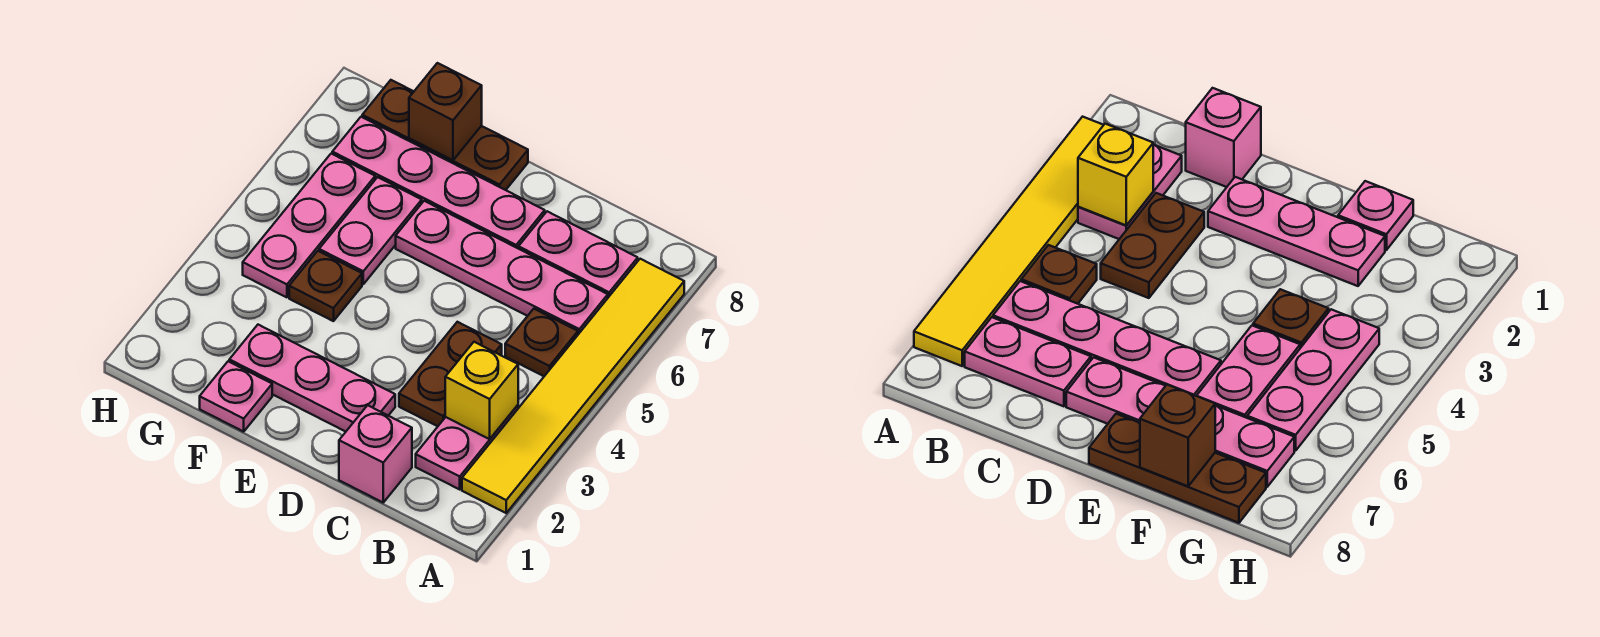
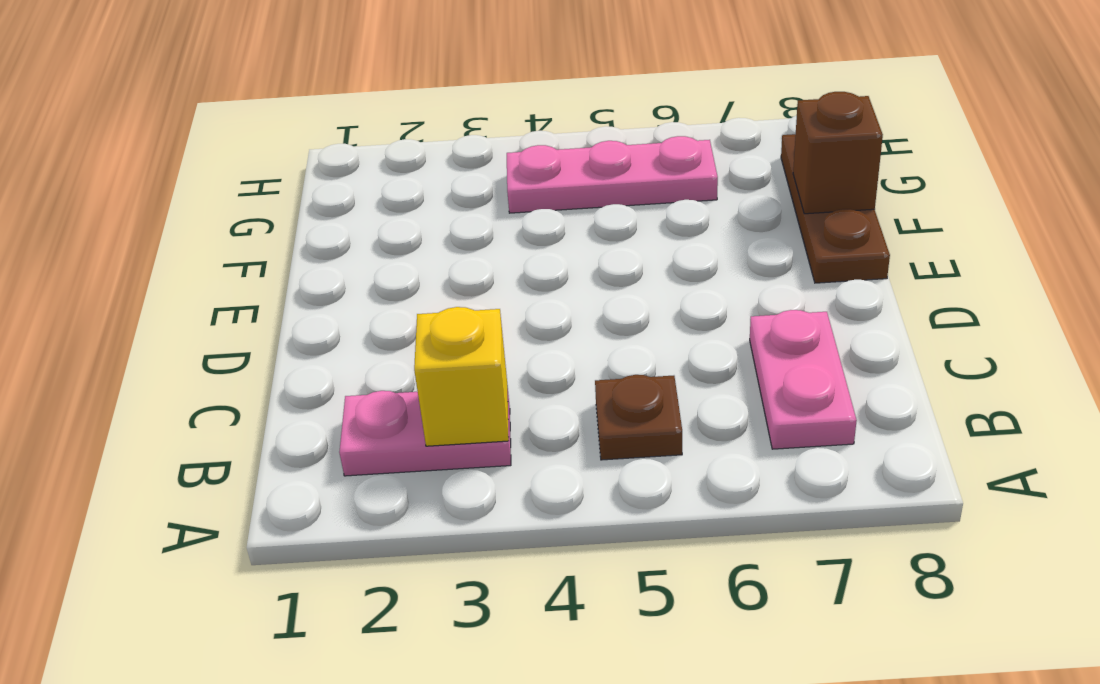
none -> yellow 1x6 tile [462,259,684,513]
none -> pink 1x4 plate [396,201,608,334]
none -> pink 1x1 brick [339,405,412,502]

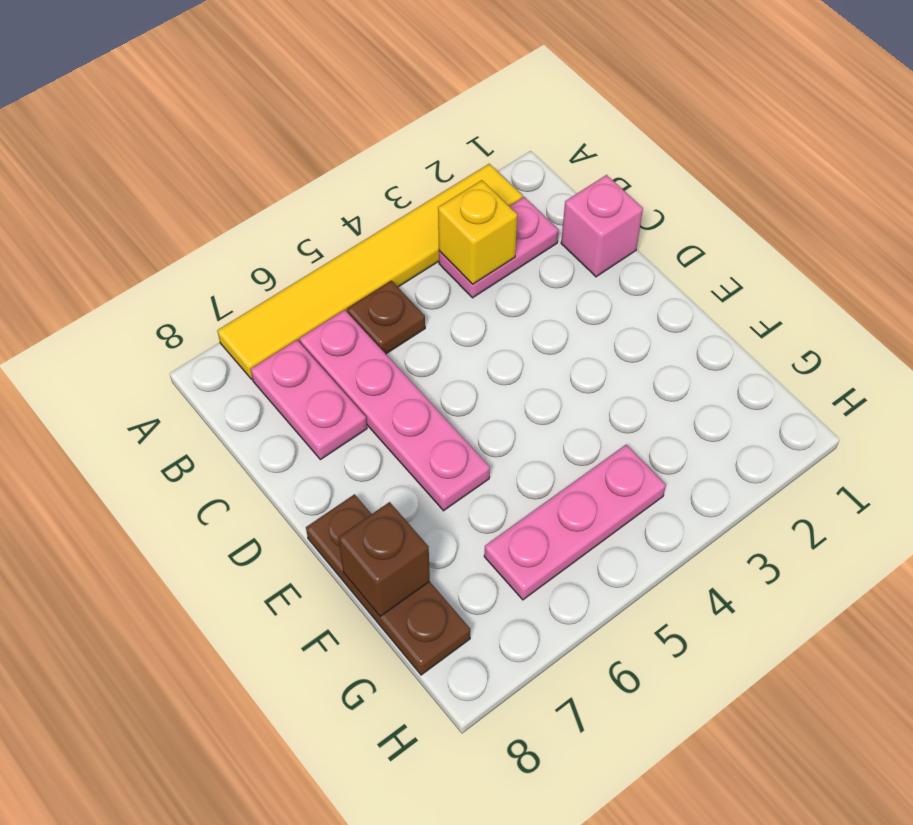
none -> brown 1x2 plate [399,322,502,426]
none -> pink 1x3 plate [229,325,395,432]
none -> pink 1x4 plate [332,117,545,249]

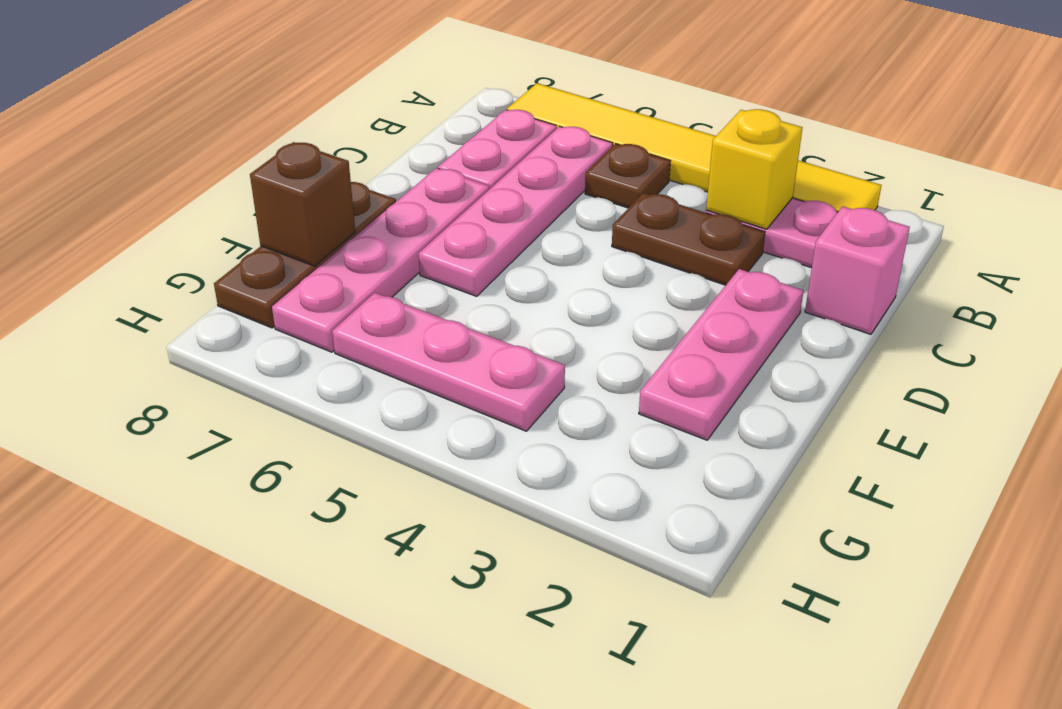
none -> pink 1x1 plate [200,361,272,432]
none -> brown 1x1 plate [289,251,362,321]
none -> pink 1x2 plate [319,177,422,284]

